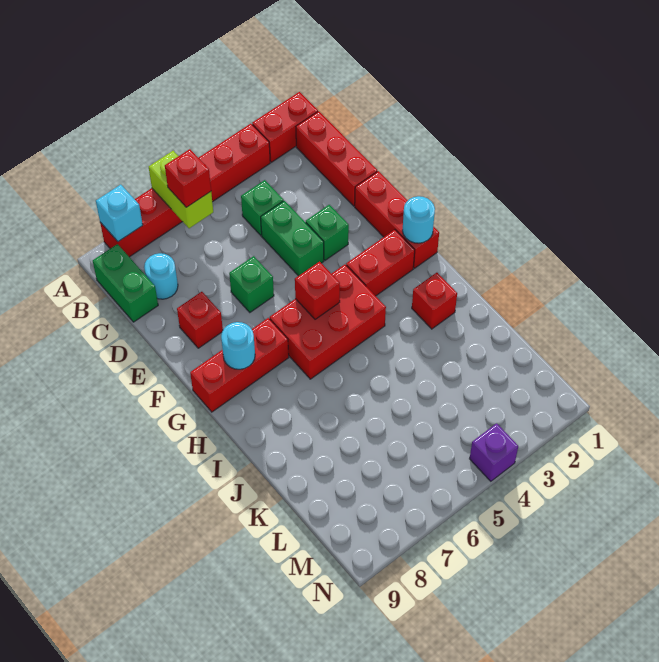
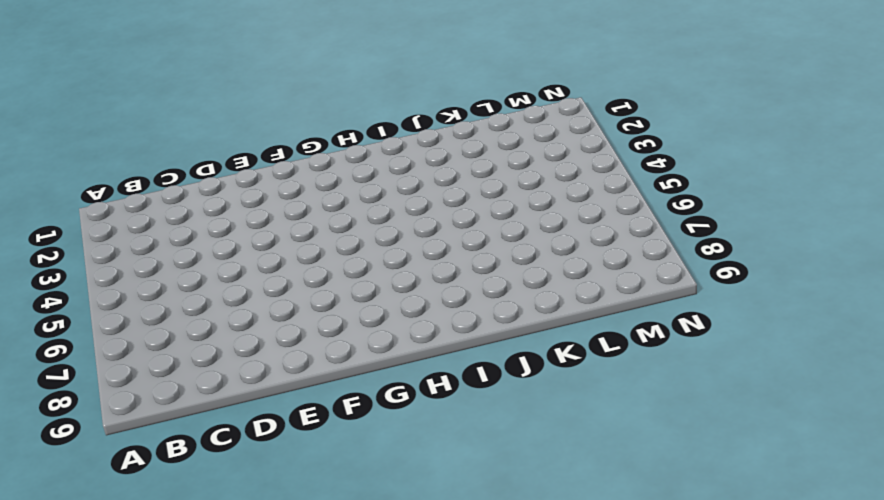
none -> red 1x2 brick [252,92,318,162]
none -> red 1x6 brick [100,124,270,257]
none -> red 1x3 brick [296,111,377,206]

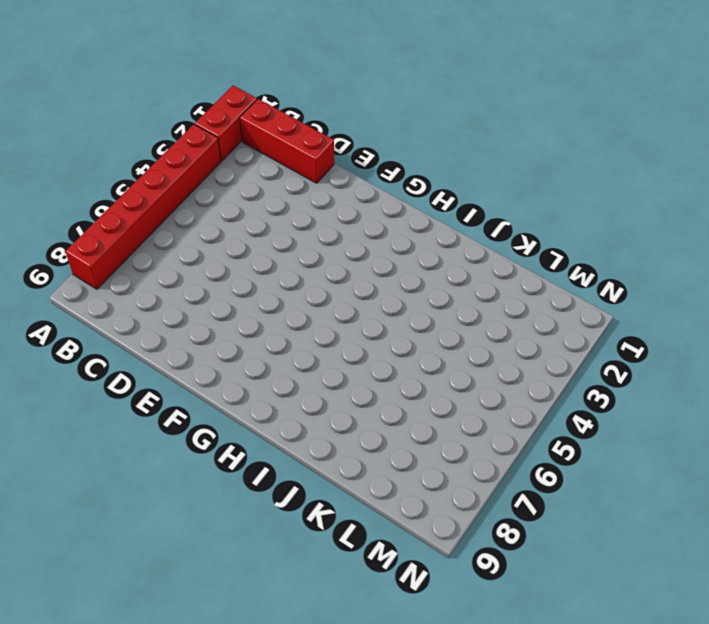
none -> green 1x2 brick [93,244,158,322]
none -> green 1x1 brick [241,180,284,235]
none -> cyan 1x1 round brick [144,253,178,299]

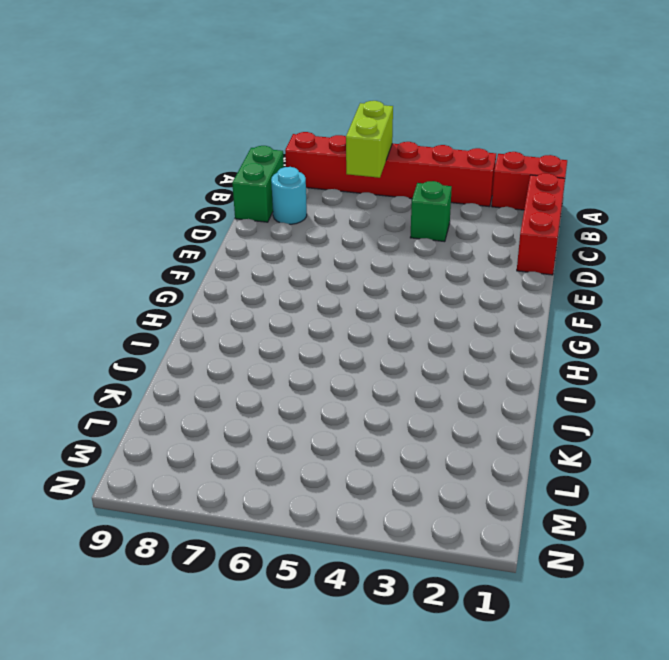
none -> green 1x2 brick [261,201,324,276]
none -> red 1x3 brick [355,171,439,268]
none -> green 1x1 brick [306,205,349,260]

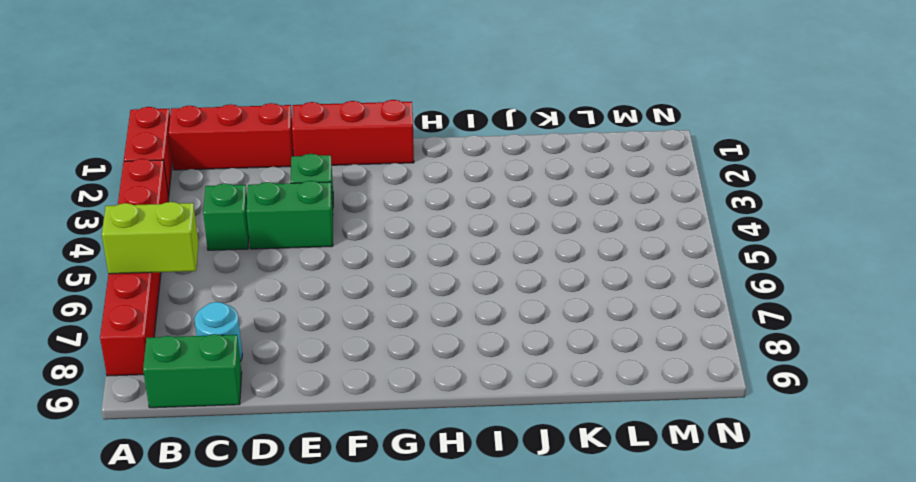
none -> green 1x1 brick [229,256,274,312]
none -> red 1x1 brick [177,292,223,348]
none -> red 1x2 brick [346,230,415,296]

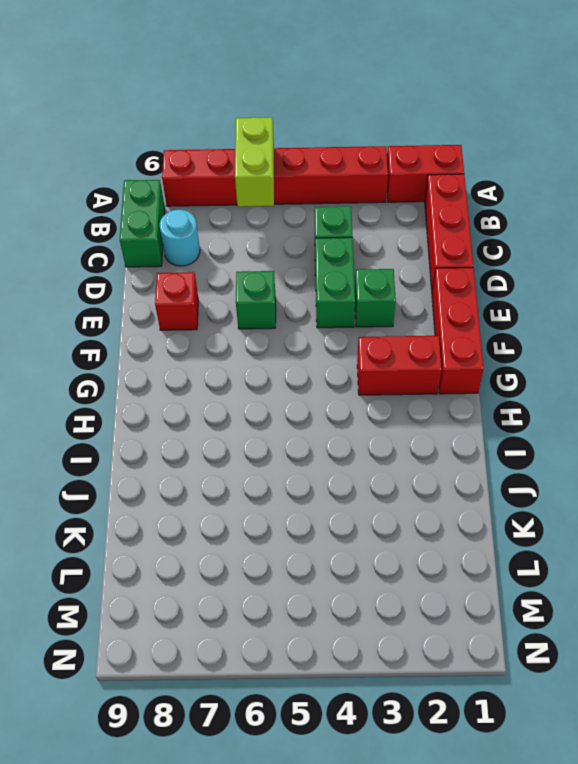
none -> red 2x3 brick [270,265,386,379]
none -> red 1x3 brick [190,318,289,412]
none -> red 1x1 brick [412,273,457,329]

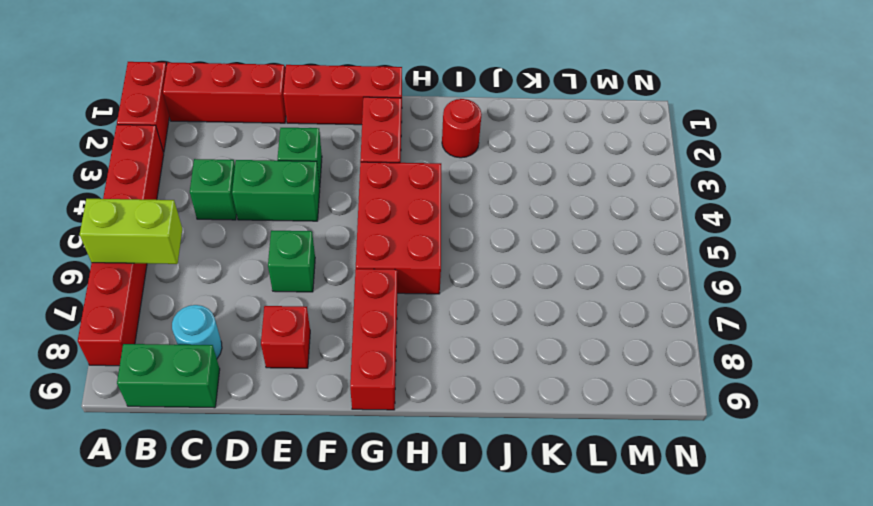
red 1x1 round brick [442,99,482,158] -> red 1x1 brick [412,273,457,329]
none -> purple 1x1 brick [470,423,518,481]
none -> cyan 1x1 brick [96,185,143,242]
none -> cyan 1x1 round brick [402,196,435,243]

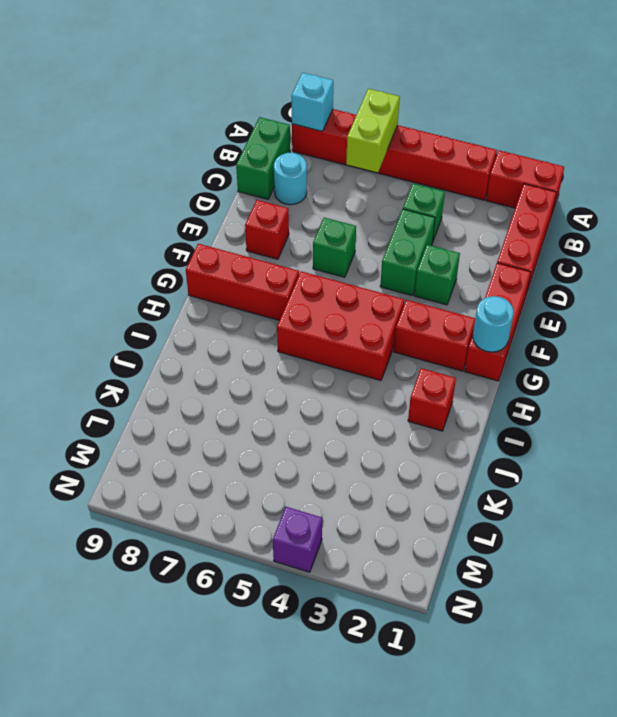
none -> red 1x1 brick [295,262,340,319]
none -> cyan 1x1 round brick [221,322,255,369]
none -> red 1x1 brick [165,149,211,207]

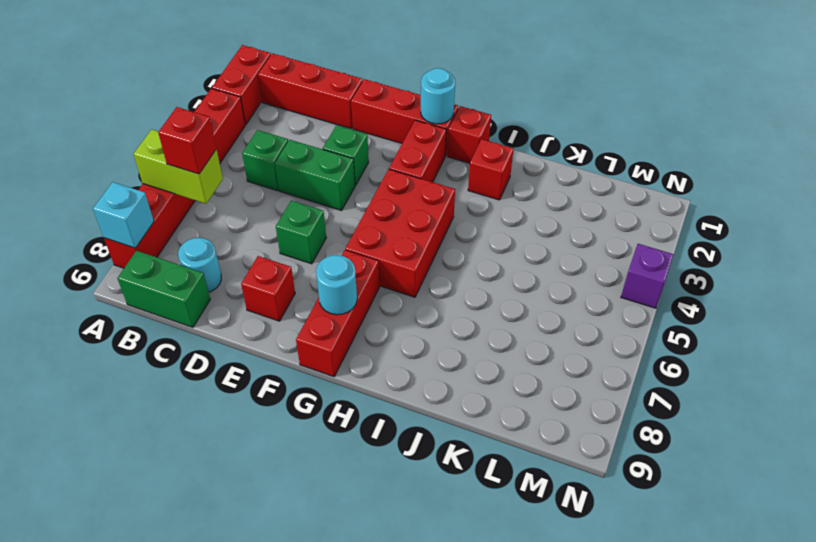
red 1x1 brick [447,106,491,163] -> red 1x1 brick moved to [295,262,340,319]

